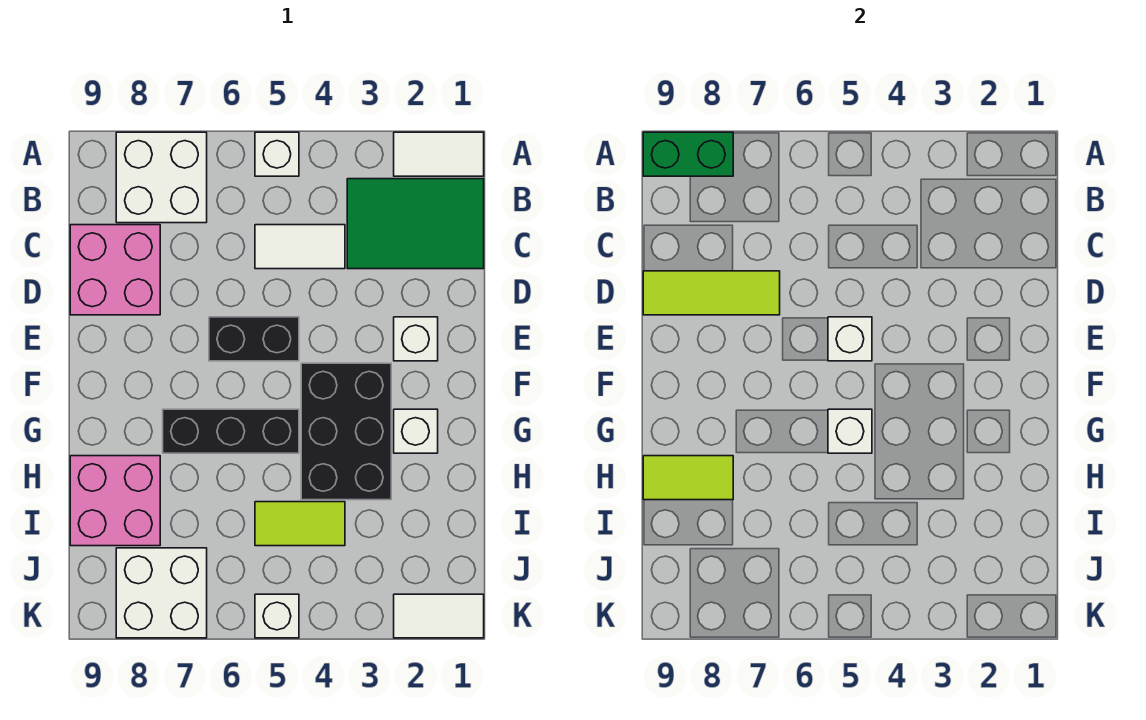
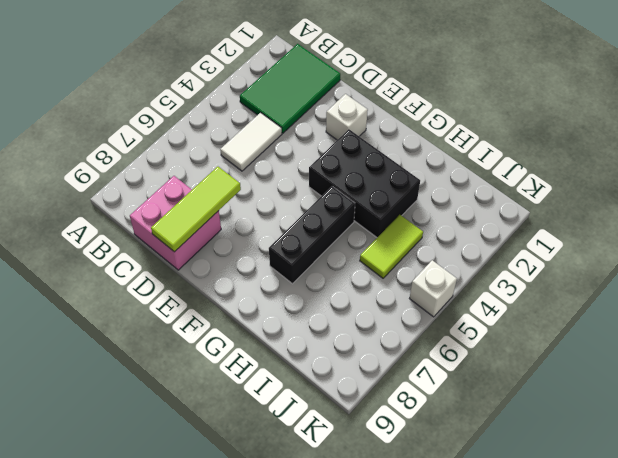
none -> white 1x2 tile [394,132,484,176]
none -> white 1x1 brick [255,132,299,176]
none -> white 2x2 brick [116,132,207,223]

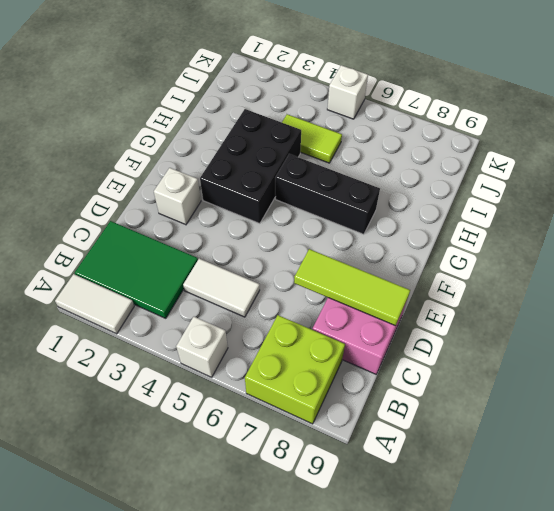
lime 2x2 brick [245,315,345,424] -> white 2x2 brick [116,132,207,223]
none -> black 1x2 brick [209,317,299,361]
none -> white 1x1 brick [394,409,438,453]
none -> pink 2x2 brick [70,456,160,546]

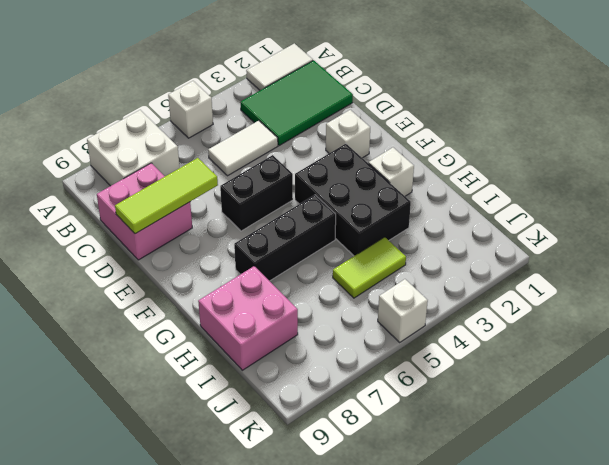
none -> white 2x2 brick [116,548,207,638]
none -> white 1x2 tile [394,594,484,638]
none -> green 1x2 brick [643,132,733,176]

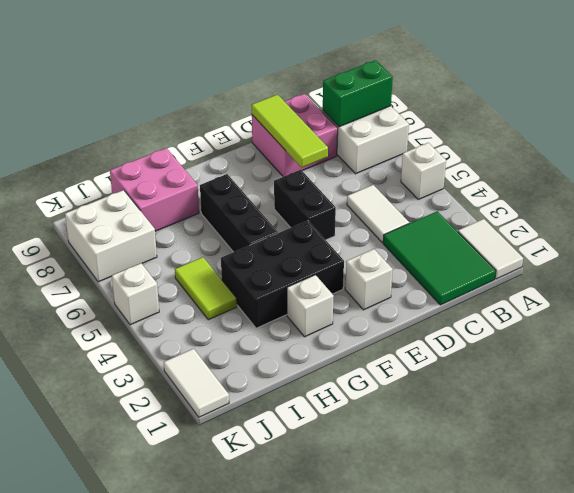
green 1x2 brick [323,60,393,127] -> green 1x2 brick turned to [643,132,733,176]
none -> white 1x1 brick [828,317,872,361]
none -> white 1x1 brick [828,409,872,453]
none -> lime 1x2 tile [643,456,733,500]

